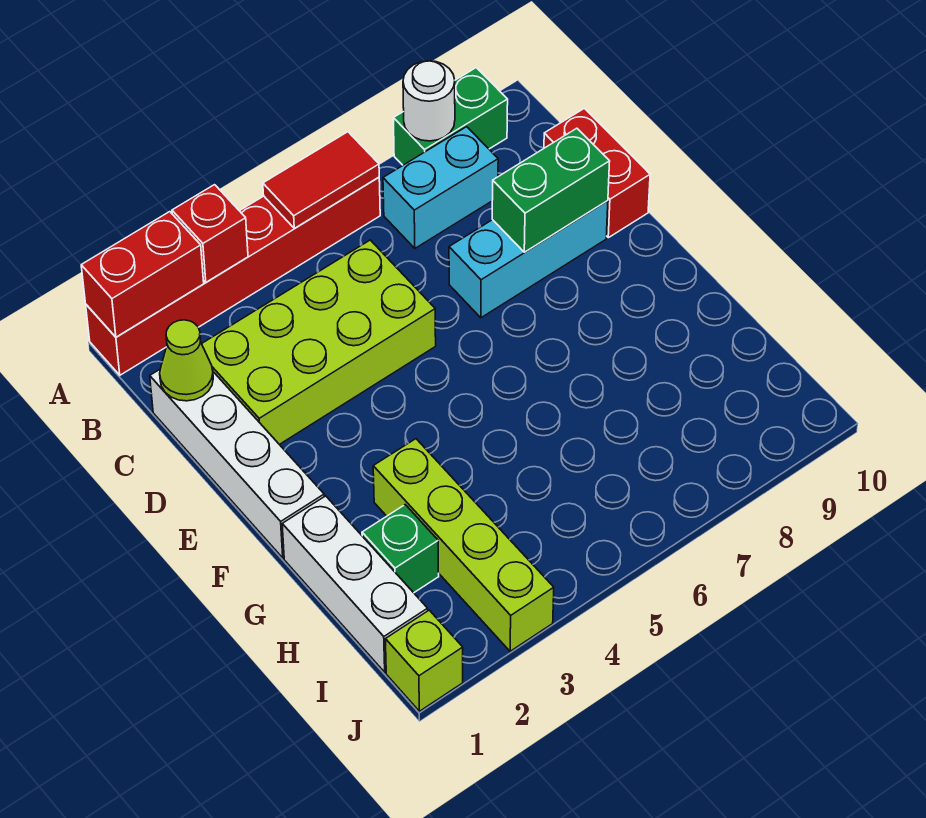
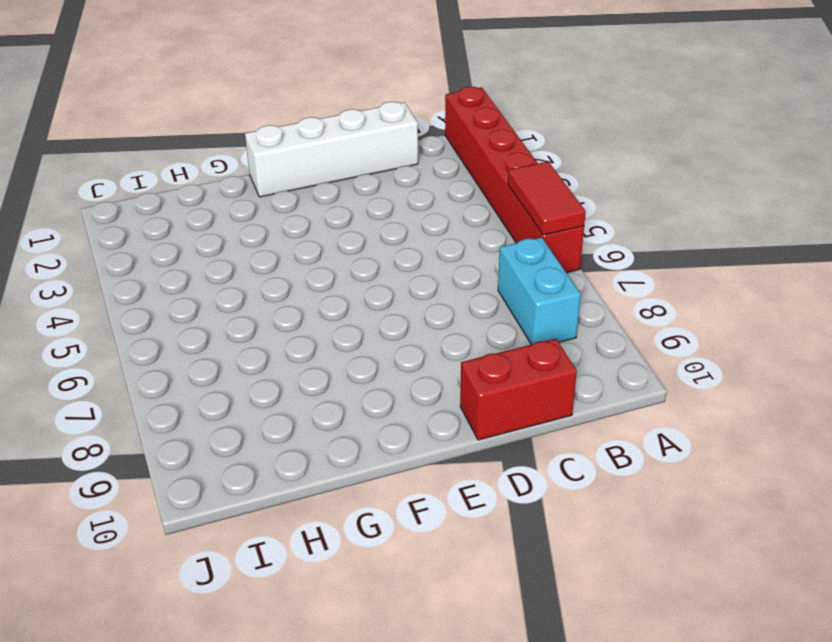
none -> green 1x2 brick [393,68,508,165]
none -> lime 2x4 brick [202,240,436,445]
none -> cyan 1x3 brick [449,201,608,318]

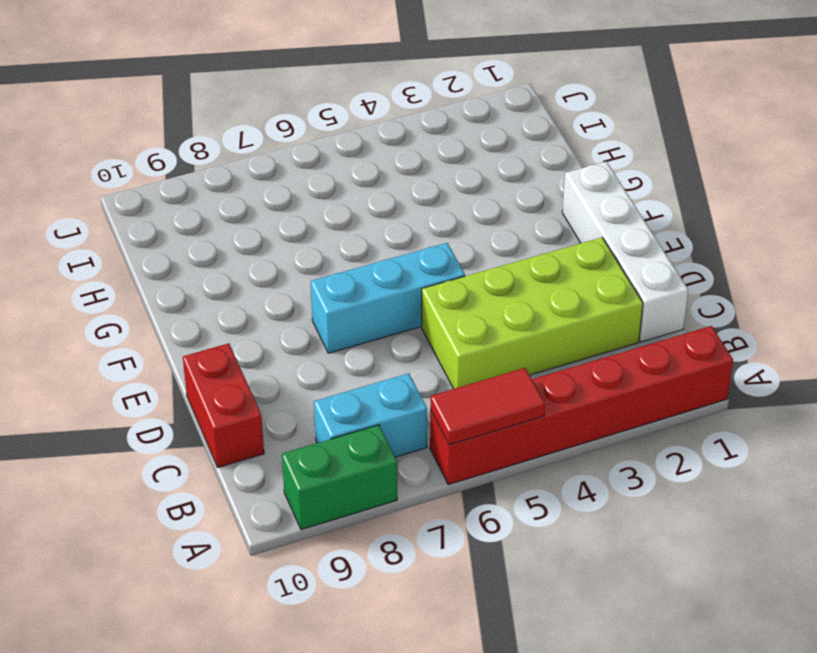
cyan 1x3 brick [311,243,465,353] -> cyan 1x3 brick moved to [449,201,608,318]
none -> white 1x3 brick [282,496,428,672]
none -> lime 1x4 brick [373,439,554,651]
none -> green 1x1 brick [362,505,439,593]

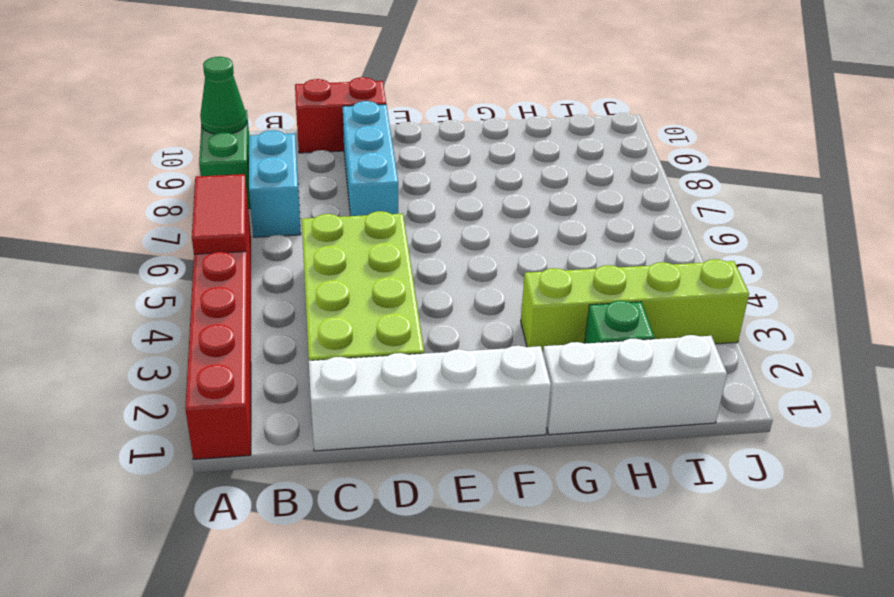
green 1x1 cone [200,57,247,134] -> none
none -> lime 1x1 brick [386,610,463,711]
none -> red 1x2 brick [81,212,204,337]
none -> red 1x1 brick [172,185,248,282]

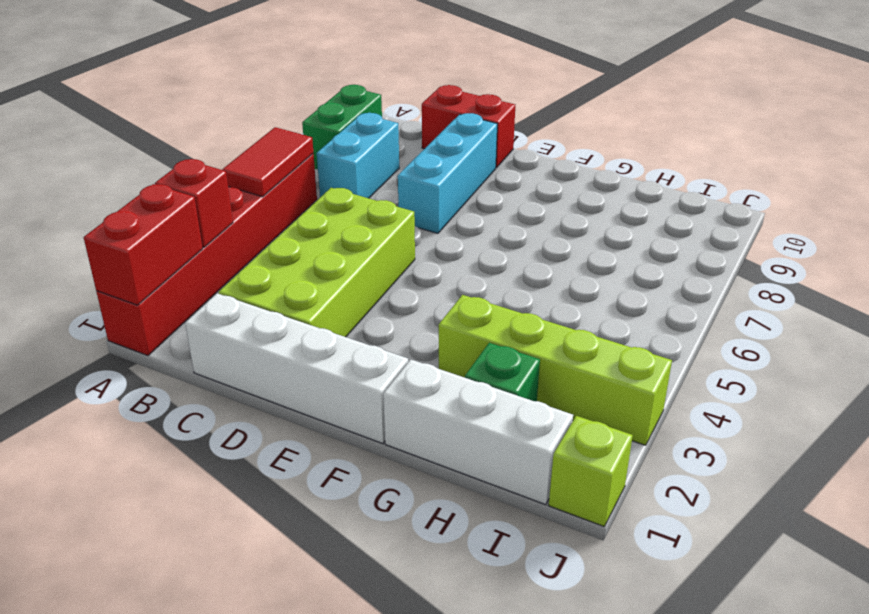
none -> white 1x1 round brick [403,61,455,141]
none -> lime 1x1 cone [160,320,213,401]
none -> green 1x2 brick [492,128,610,252]

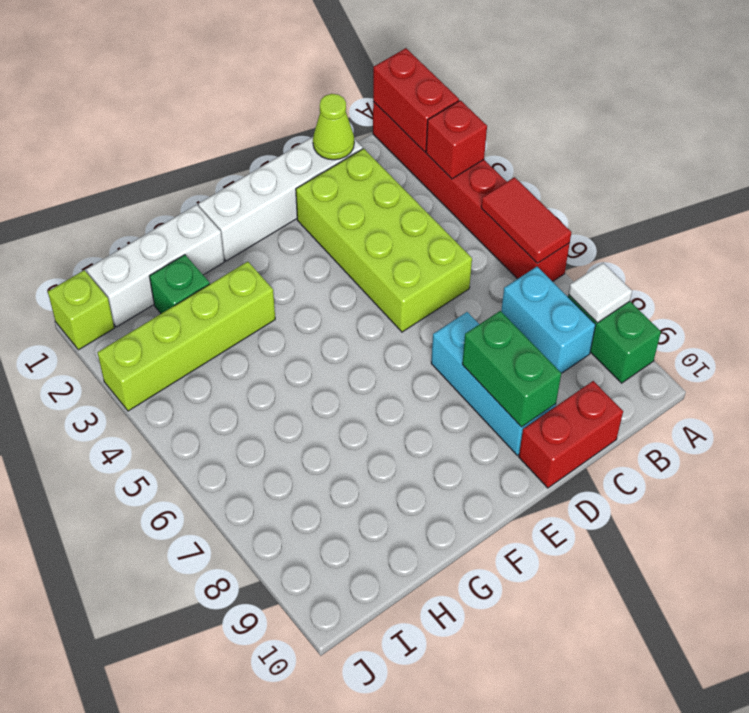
white 1x1 tile [569,263,632,323] -> white 1x1 round brick [403,61,455,141]

